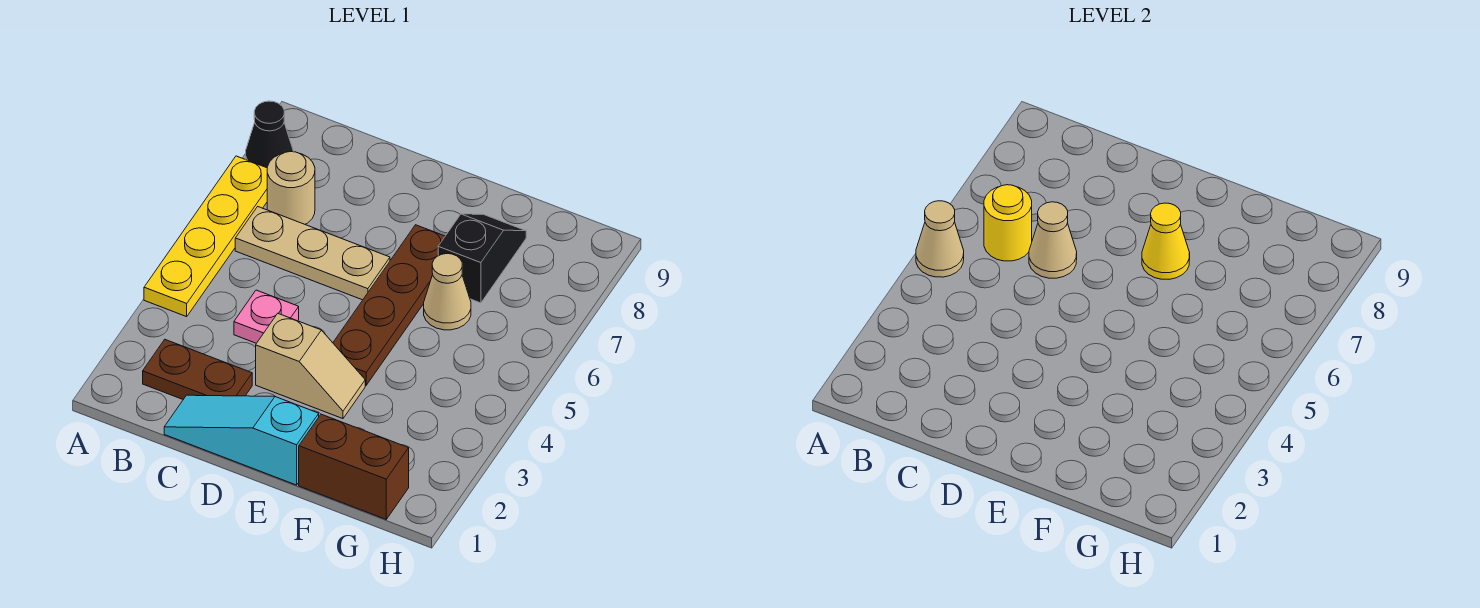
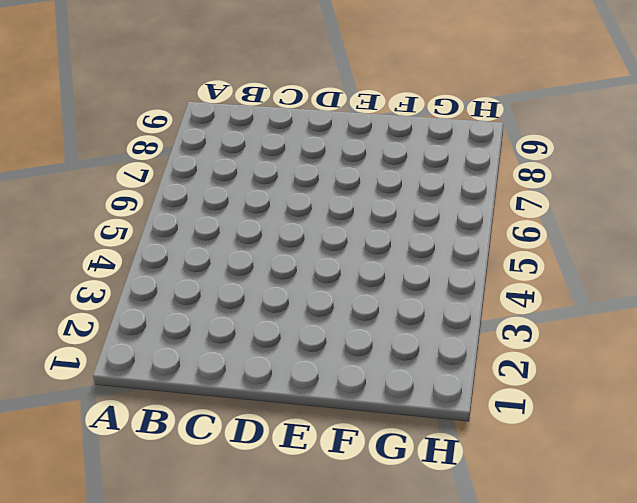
none -> yellow 1x4 plate [144,156,267,317]
none -> black 1x1 cone [246,101,293,168]
none -> brown 1x2 plate [143,340,252,399]

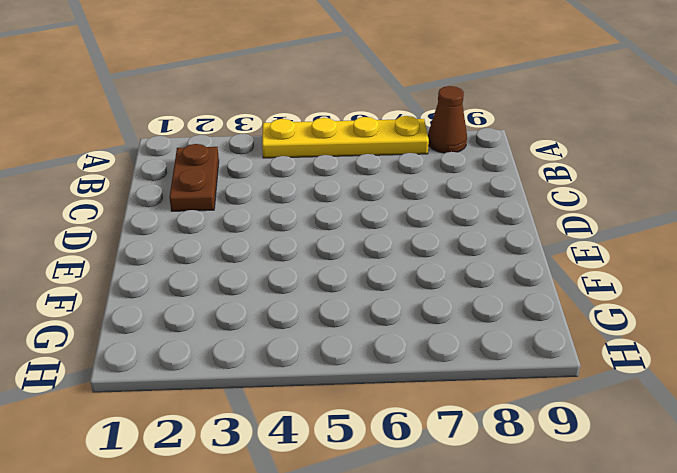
brown 1x1 cone [428,86,467,153] -> black 1x1 cone [246,101,293,168]
none -> tan 1x3 plate [235,207,390,300]
none -> tan 1x1 round brick [267,152,315,224]
none -> cyan 1x3 slope [164,395,319,485]

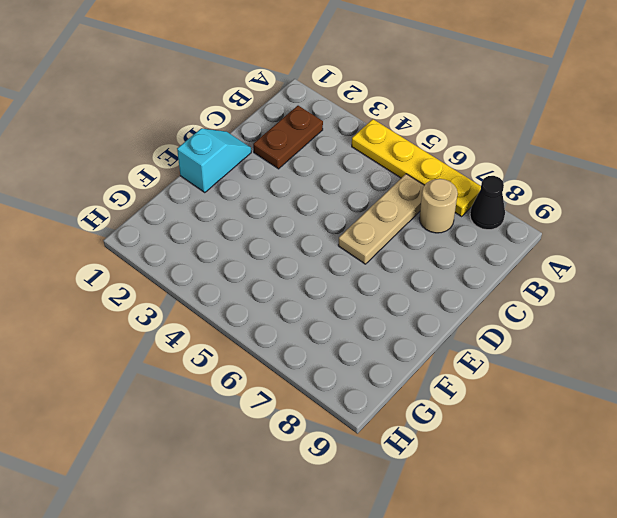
cyan 1x2 slope [177,128,251,193] -> cyan 1x3 slope [164,395,319,485]
none -> pink 1x1 plate [234,290,299,343]
none -> tan 1x2 slope [256,314,365,419]
none -> brown 1x4 plate [333,225,445,385]

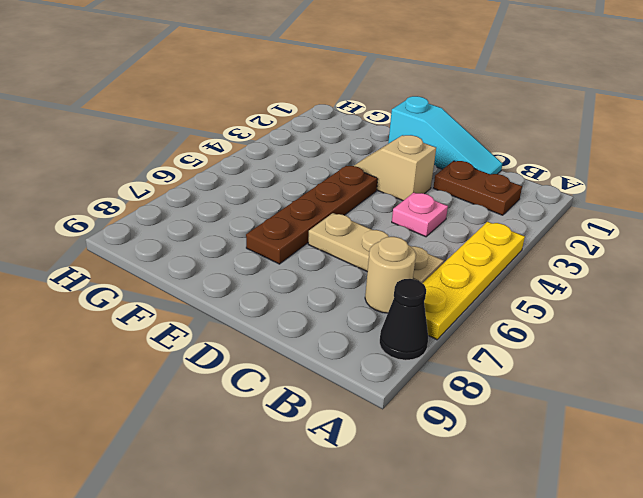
none -> brown 1x2 brick [299,414,409,519]
none -> tan 1x1 cone [424,254,471,330]
none -> black 1x2 slope [438,214,526,303]

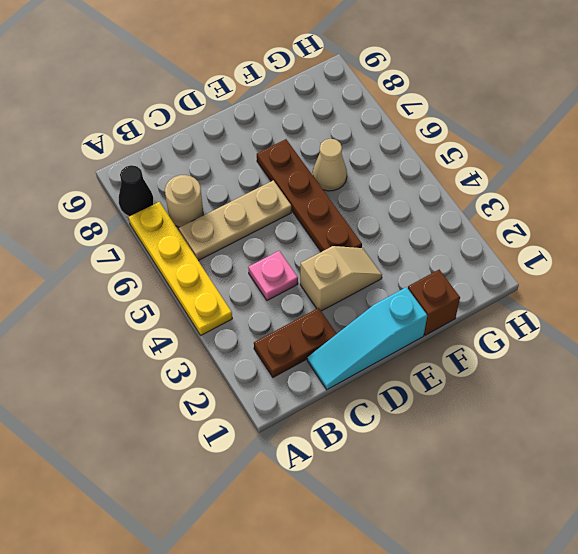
brown 1x1 brick [408,270,460,335] -> brown 1x2 brick [299,414,409,519]
none -> black 1x2 slope [438,214,526,303]
none -> tan 1x1 cone [916,201,964,277]
none -> yellow 1x1 round brick [984,185,1032,261]

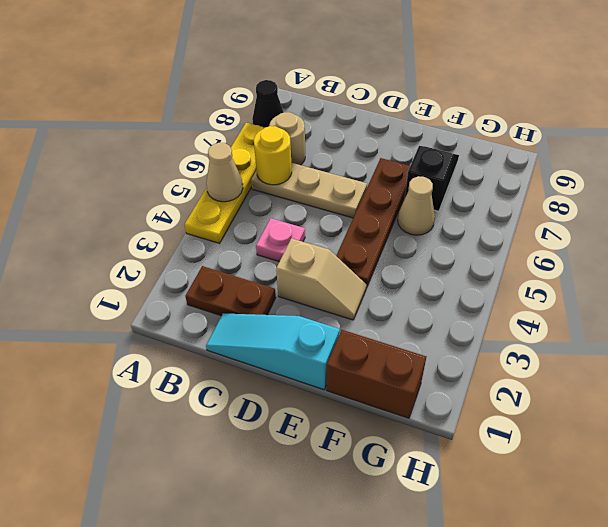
none -> tan 1x1 cone [1029,202,1077,278]
none -> yellow 1x1 cone [1142,203,1190,279]

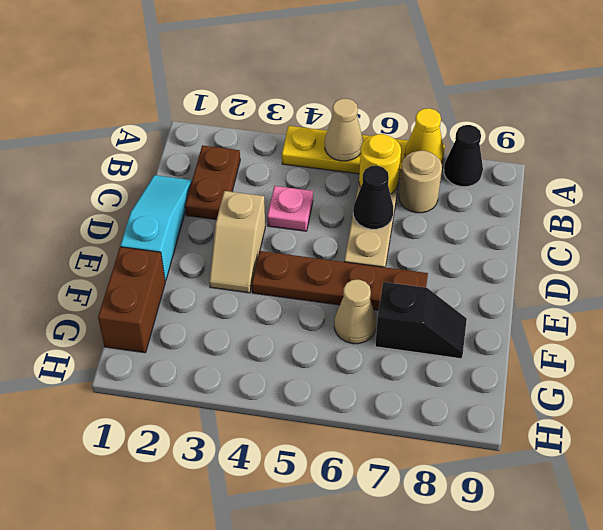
yellow 1x1 cone [405,108,444,163] -> yellow 1x1 cone moved to [1142,203,1190,279]
black 1x1 cone [353,166,393,229] -> tan 1x1 cone [1029,202,1077,278]

